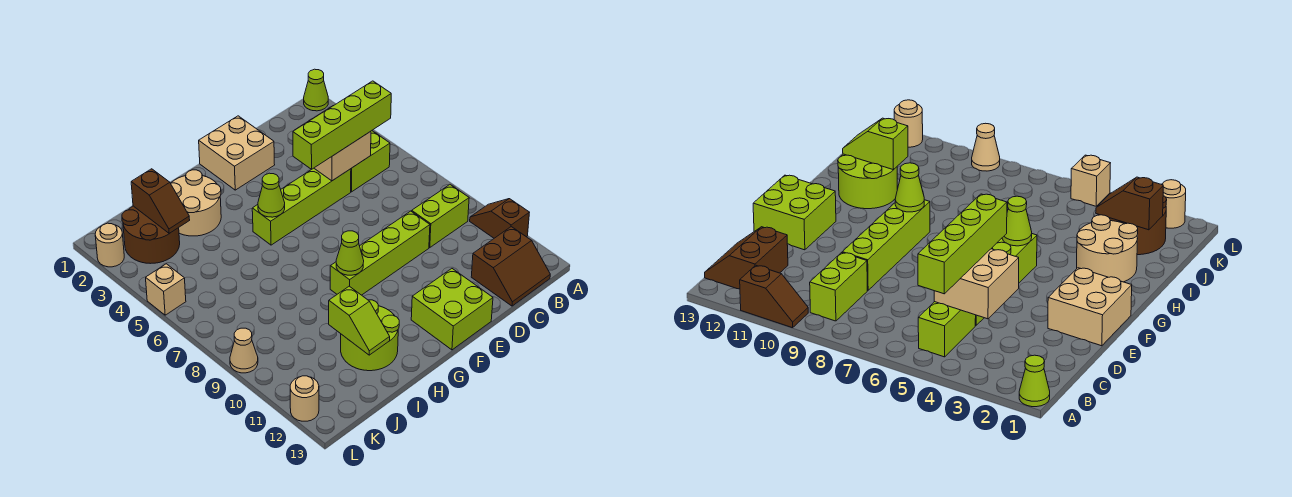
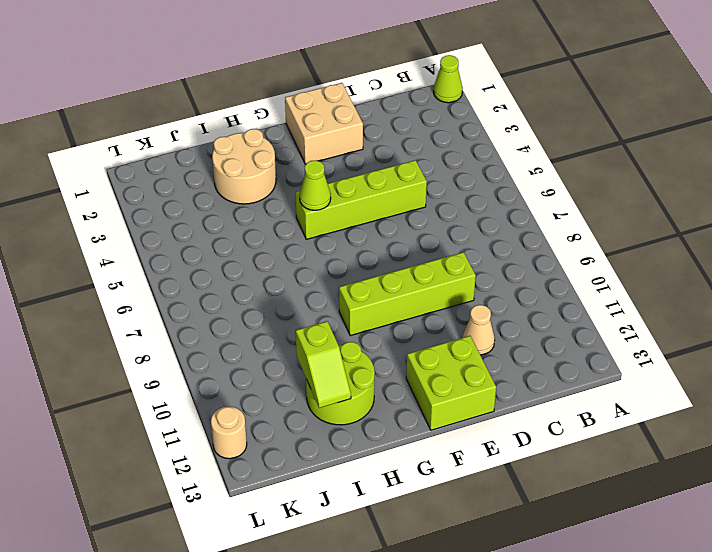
tan 1x1 cone [463,305,495,355] -> tan 1x1 cone moved to [230,328,258,373]
none -> brown 1x2 slope [470,199,529,238]
none -> lime 1x2 brick [351,131,390,192]
none -> lime 1x2 brick [412,185,469,248]

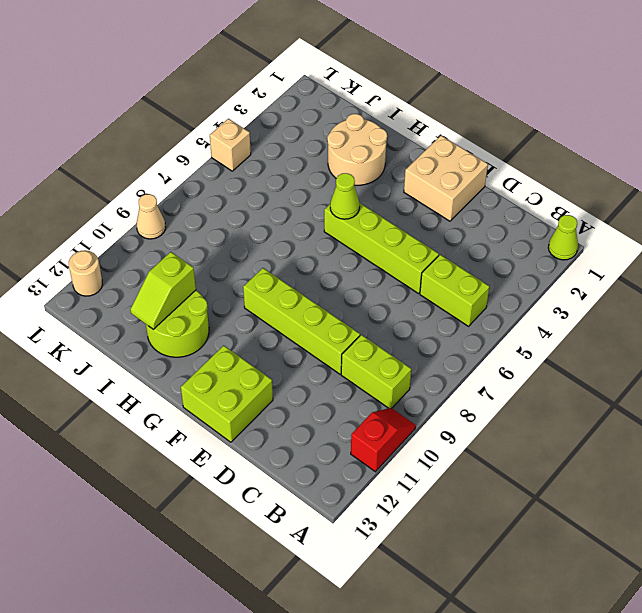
red 1x2 slope [351,408,416,472] -> brown 1x2 slope [470,199,529,238]
none -> brown 2x2 slope [471,227,550,306]
none -> brown 2x2 round brick [122,206,180,264]
none -> tan 1x1 round brick [95,223,124,267]

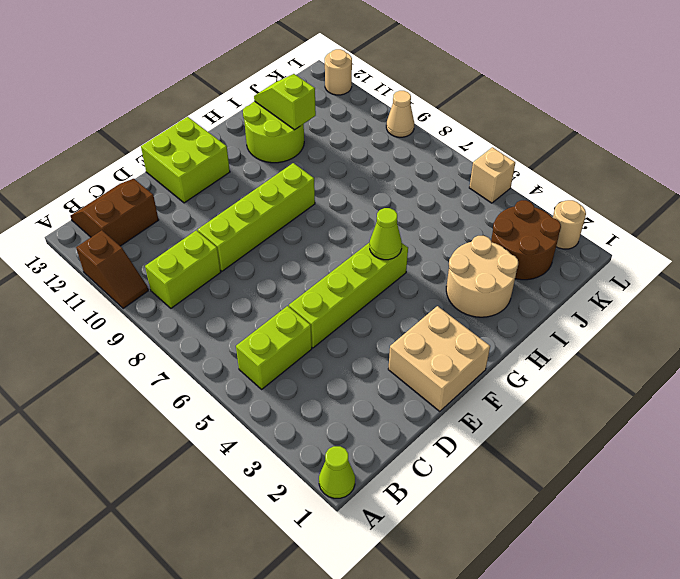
none -> tan 2x2 brick [295,107,371,181]
none -> lime 1x1 cone [336,231,364,275]
none -> brown 1x2 slope [131,169,190,233]

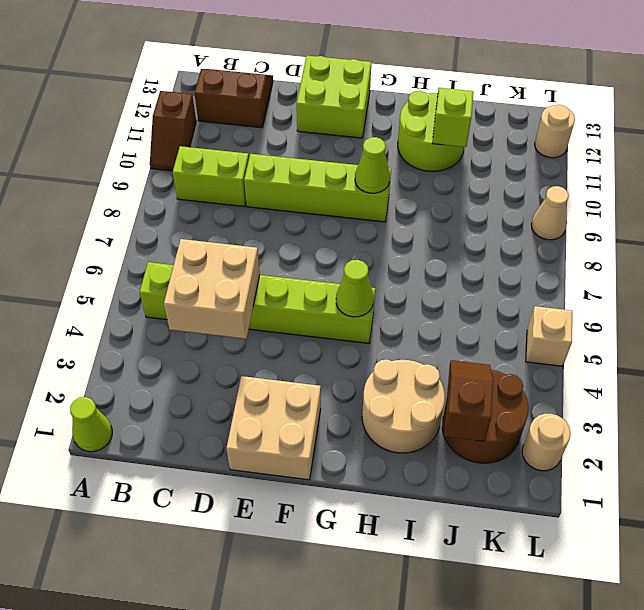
none -> lime 1x4 brick [293,81,391,169]

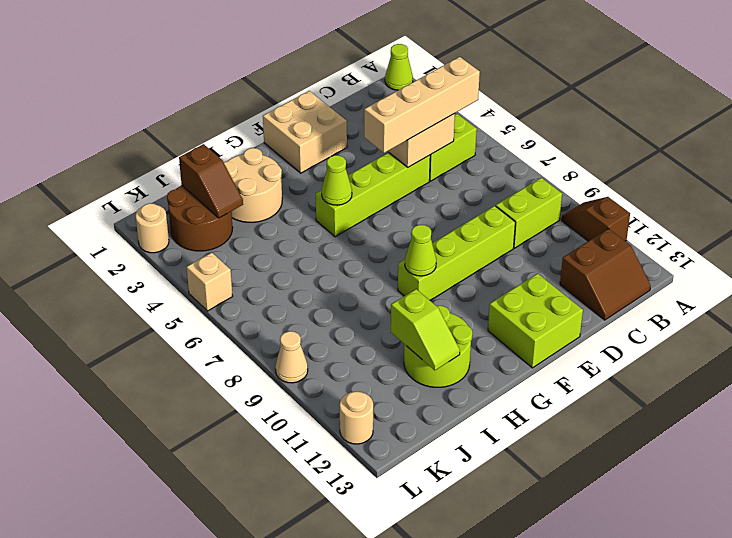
tan 1x4 brick [364,57,480,153] -> lime 1x4 brick [293,81,391,169]

